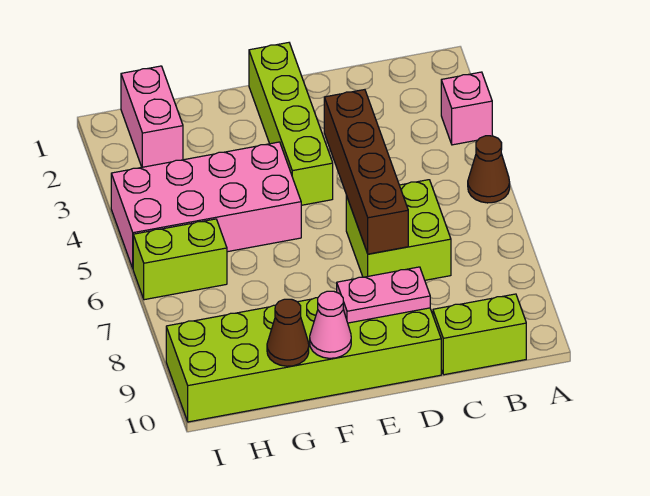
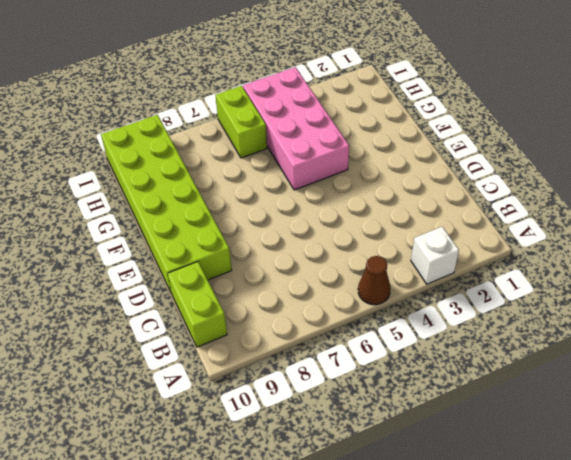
white 1x1 brick [411,227,459,284] -> pink 1x1 brick [441,72,492,145]
none -> lime 2x2 brick [346,180,451,280]
none -> lime 1x4 brick [249,43,333,205]
none -> pink 1x2 brick [121,66,183,167]

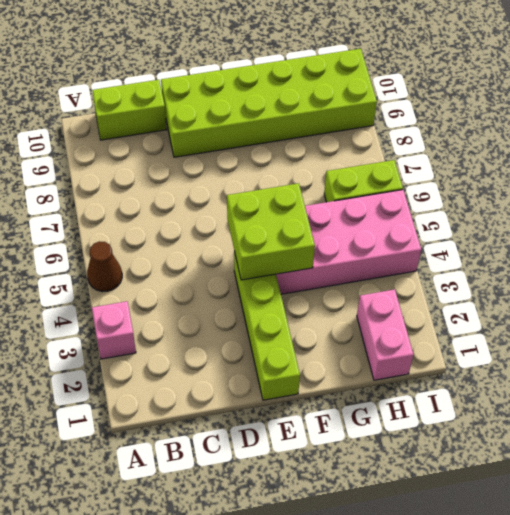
lime 2x2 brick [227,183,315,280] -> lime 2x2 brick moved to [346,180,451,280]
none -> brown 1x4 brick [324,90,408,254]
none -> pink 1x2 plate [337,267,430,323]
none -> pink 1x1 cone [310,291,351,358]

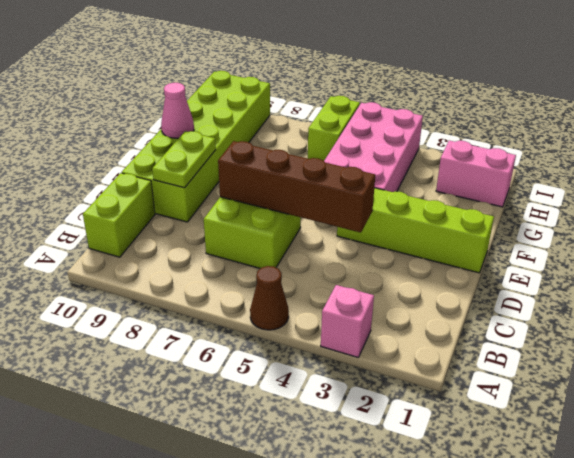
lime 1x2 plate [152,131,216,188] -> pink 1x2 plate [337,267,430,323]
none -> brown 1x1 cone [267,299,309,366]

